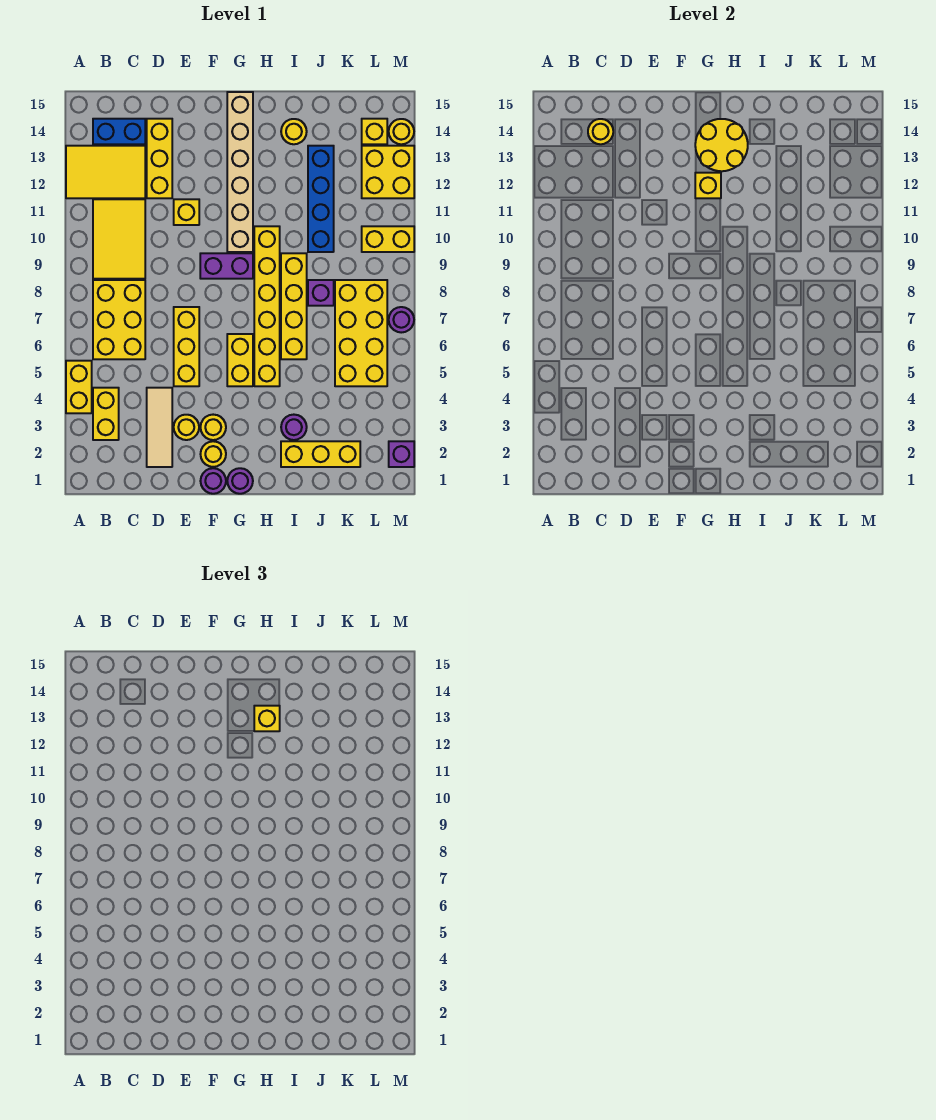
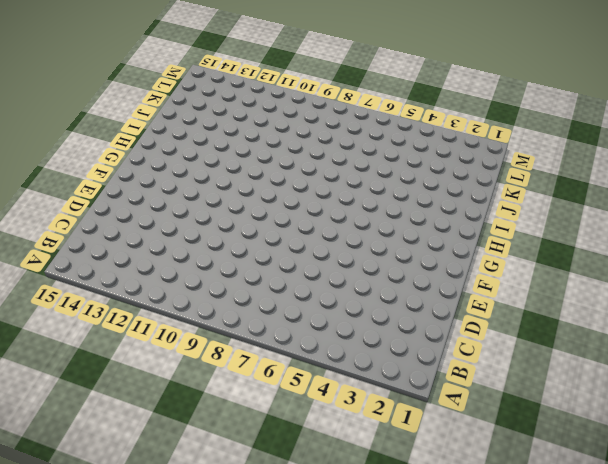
none -> yellow 1x2 brick [66,361,92,413]
none -> yellow 2x3 tile [66,146,145,198]
none -> yellow 1x2 brick [93,388,119,440]
none -> yellow 2x3 brick [93,280,145,359]

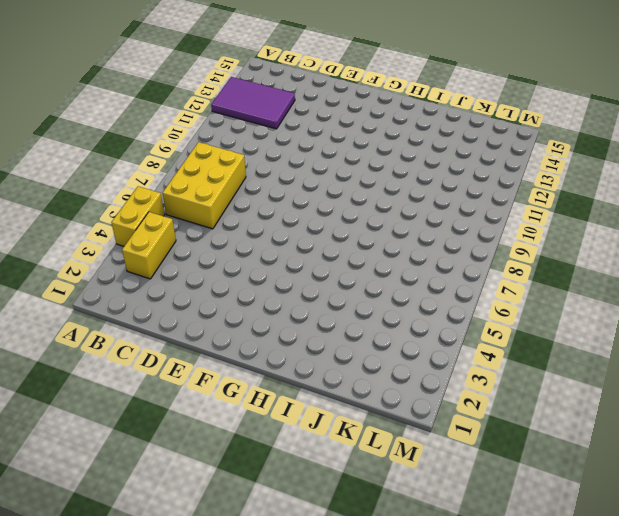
purple 2x3 tile [211,77,295,129] -> yellow 2x3 tile [66,146,145,198]
none -> yellow 2x3 tile [93,199,145,279]
none -> blue 1x2 brick [93,119,145,144]
none -> tan 1x3 tile [147,388,172,467]
none -> yellow 1x3 brick [147,119,172,198]

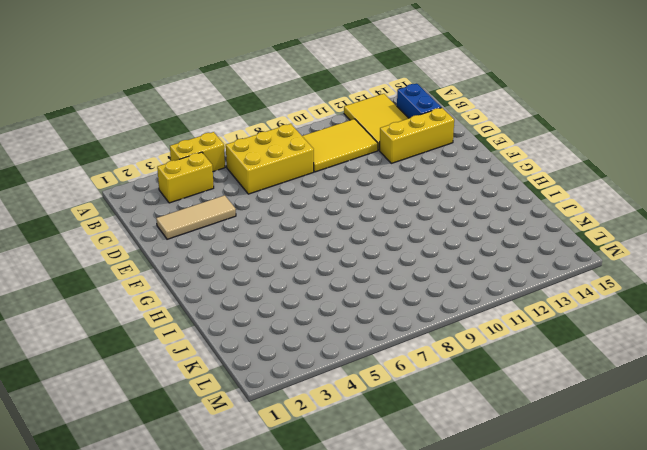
none -> yellow 1x1 round brick [174,415,199,440]
none -> yellow 1x3 brick [174,307,199,386]
none -> yellow 1x1 brick [174,199,199,225]
none -> purple 1x1 round brick [201,468,226,494]

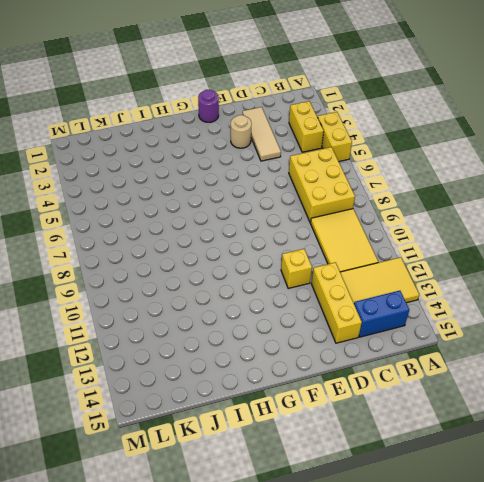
tan 1x1 round brick [231,115,252,148] -> yellow 1x1 round brick [174,415,199,440]
none -> yellow 1x3 brick [174,307,199,386]
none -> yellow 1x1 round brick [201,441,226,467]
none -> yellow 1x1 round brick [200,415,226,440]
none -> purple 1x2 brick [200,253,253,279]

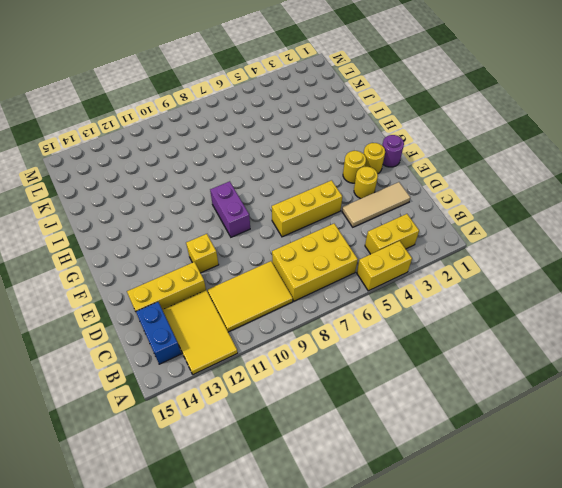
none -> purple 1x1 round brick [227,468,253,494]
none -> yellow 1x2 brick [227,334,253,386]
none -> tan 1x6 brick [227,92,253,252]
none -> yellow 1x6 brick [254,226,280,386]

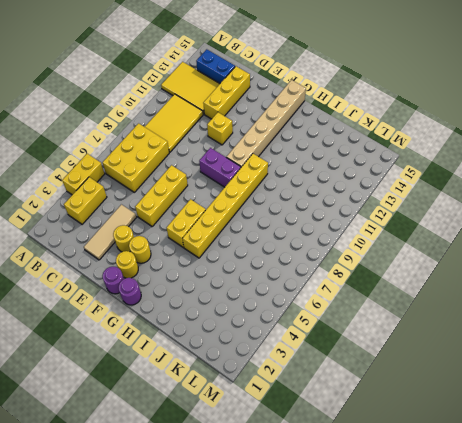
none -> yellow 1x3 brick [281,441,360,467]
none -> purple 1x1 round brick [281,415,307,440]
none -> yellow 1x4 brick [281,253,307,359]
none -> yellow 1x1 round brick [281,119,307,144]

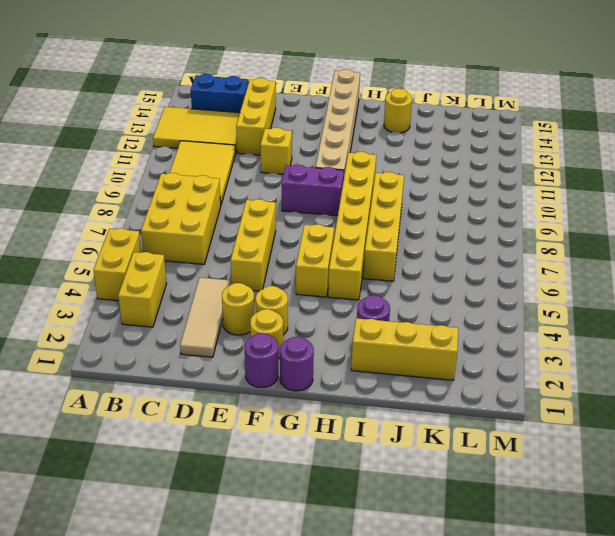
none -> purple 1x1 brick [308,280,334,306]
none -> blue 1x4 brick [308,146,334,252]
none -> yellow 2x4 brick [335,280,387,386]
none -> yellow 1x2 brick [362,226,414,252]

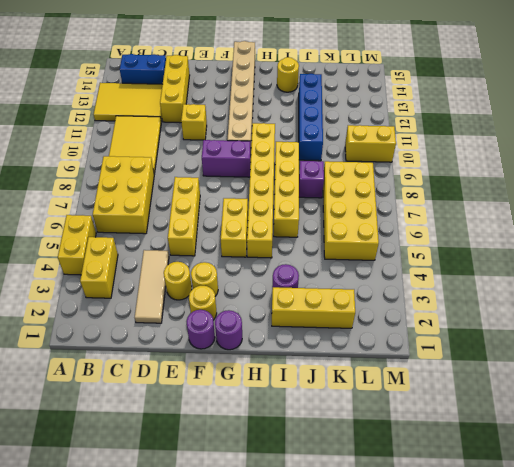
none -> yellow 2x2 brick [362,146,414,198]
none -> yellow 1x1 brick [362,119,387,144]
none -> purple 1x1 brick [389,441,414,467]
none -> purple 1x1 round brick [389,307,414,333]

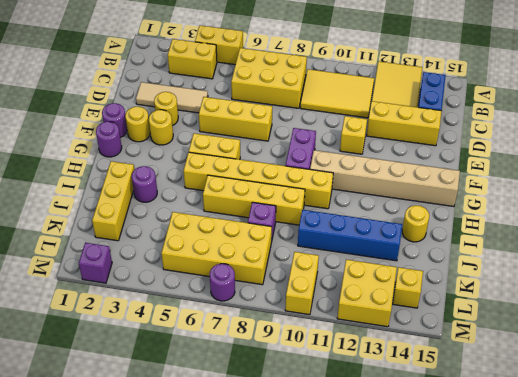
none -> yellow 1x1 round brick [389,119,414,144]
none -> yellow 1x1 round brick [588,119,613,144]
none -> yellow 1x1 brick [695,173,721,198]
none -> yellow 2x2 round brick [695,119,748,171]

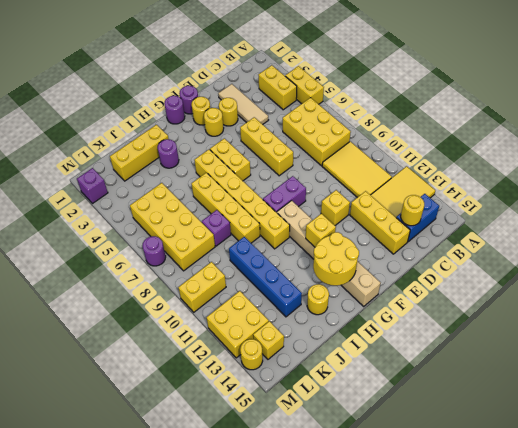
none -> yellow 1x1 brick [254,706,280,731]

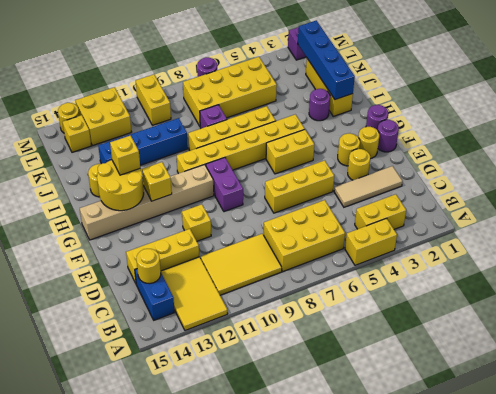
blue 1x4 brick [298,20,355,100] -> none

